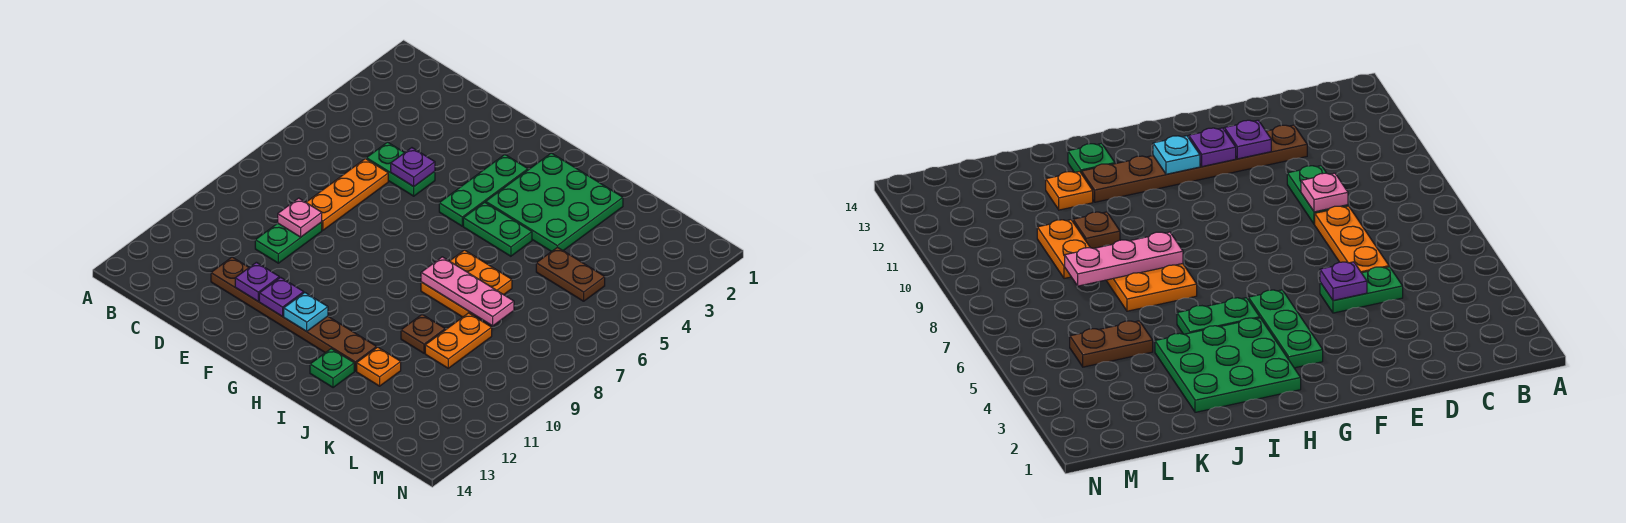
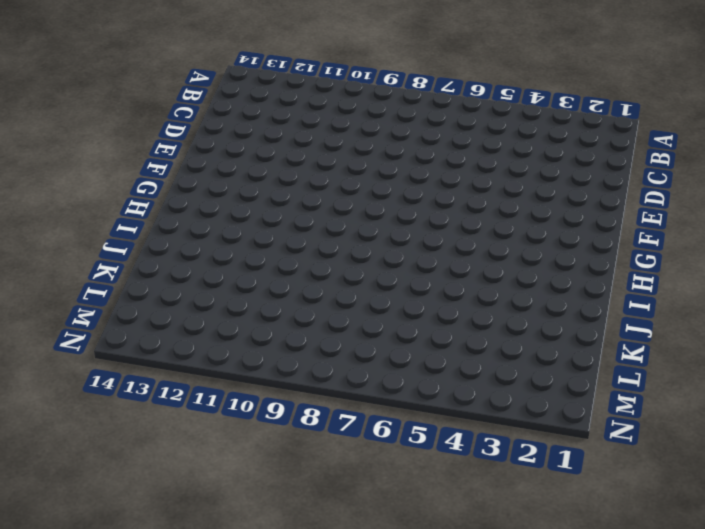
none -> green 1x2 plate [366,142,435,196]
none -> orange 1x3 plate [306,159,388,230]
none -> green 1x2 plate [255,222,322,263]

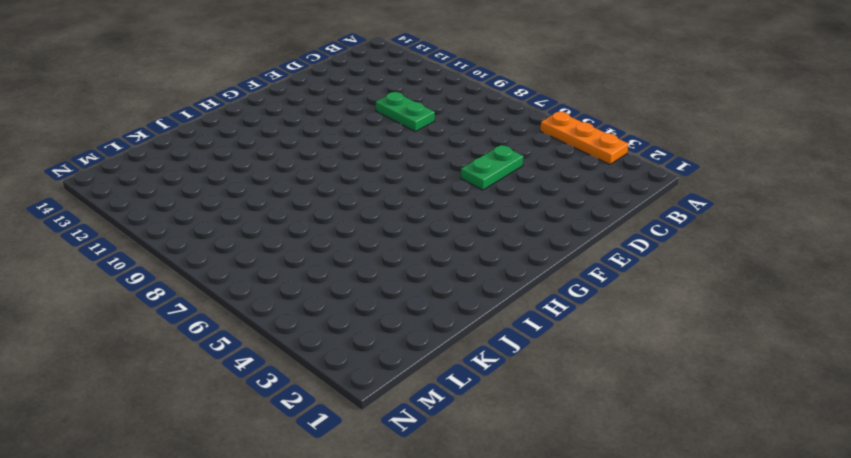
orange 1x3 plate [540,112,629,164] -> orange 1x3 plate moved to [306,159,388,230]
none -> brown 1x6 plate [211,257,377,371]
none -> green 1x3 plate [439,155,528,226]
none -> green 3x3 plate [486,153,623,252]

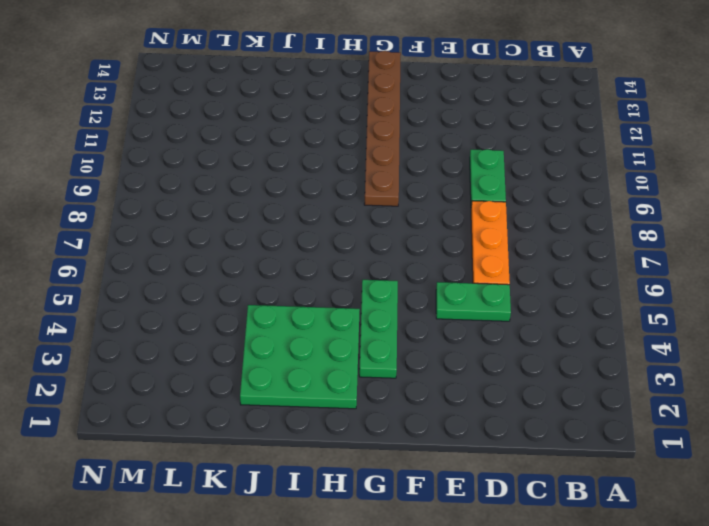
brown 1x6 plate [364,51,401,206] -> brown 1x6 plate turned to [211,257,377,371]
none -> green 1x2 plate [463,202,532,256]
none -> orange 2x2 plate [421,250,512,317]
none -> green 1x1 plate [310,349,354,388]

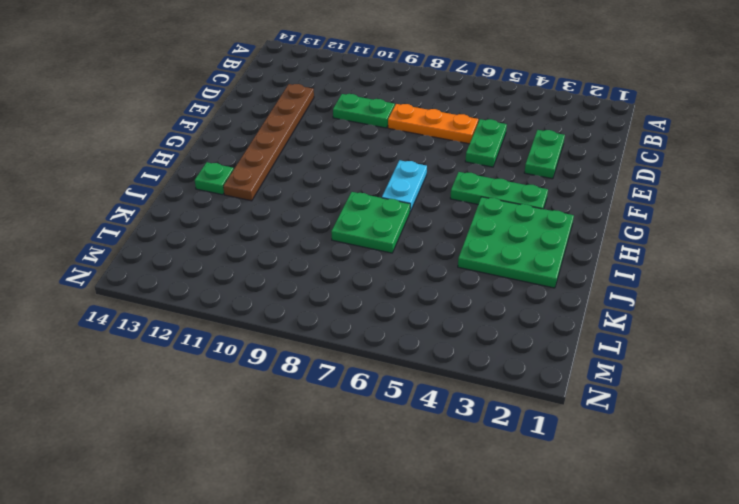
green 1x2 plate [524,130,565,179] -> green 1x2 plate moved to [463,202,532,256]
cyan 1x2 plate [382,160,427,212] -> none
green 2x2 plate [331,192,410,253] -> orange 2x2 plate [421,250,512,317]
none -> brown 1x1 plate [401,315,445,353]
none -> orange 1x1 plate [357,347,401,386]
none -> brown 1x2 plate [536,247,605,301]

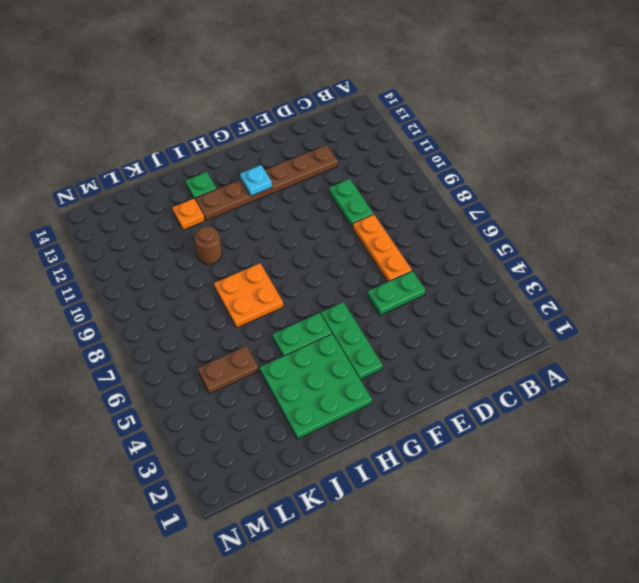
brown 1x1 round brick [194,227,222,264] -> brown 1x1 plate [401,315,445,353]
none -> orange 1x2 plate [425,313,492,368]
none -> pink 1x1 plate [278,198,322,237]
none -> purple 1x1 plate [391,148,435,187]

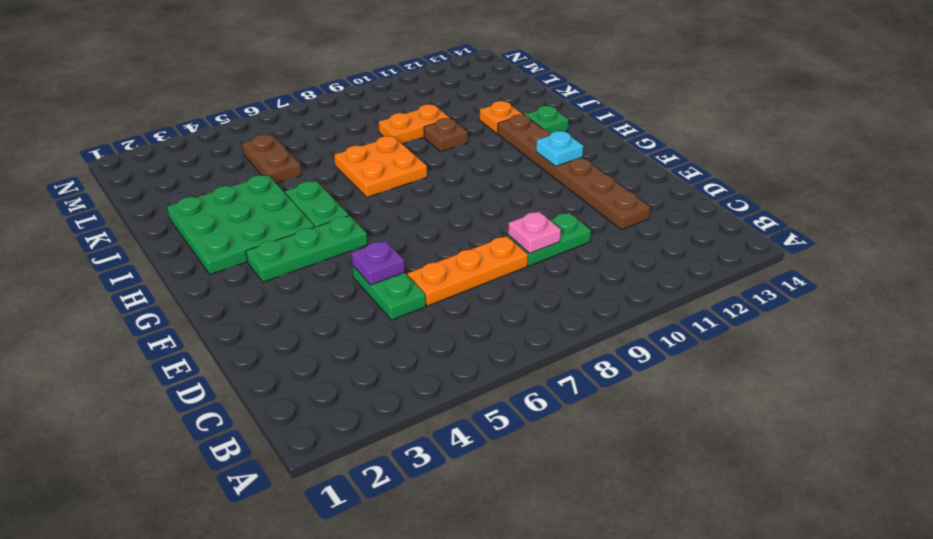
none -> purple 1x1 plate [235,262,279,301]
none -> purple 1x1 plate [259,277,304,316]
none -> pink 1x3 plate [421,257,514,326]

